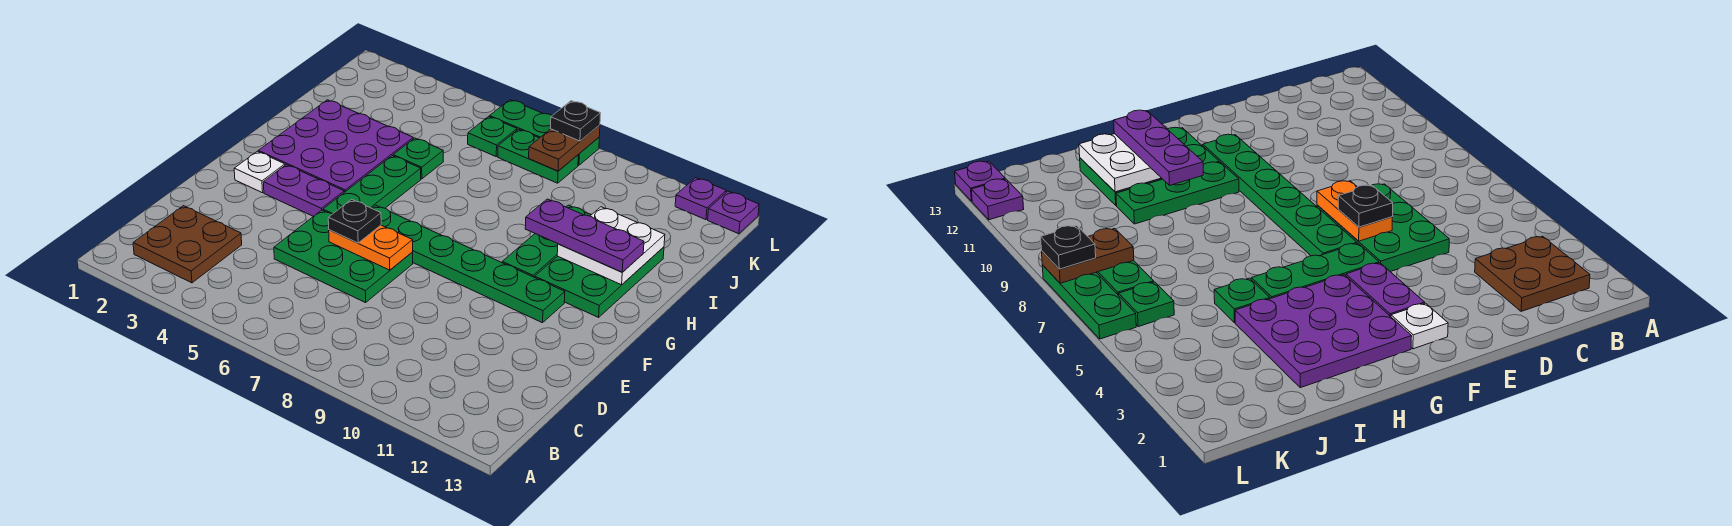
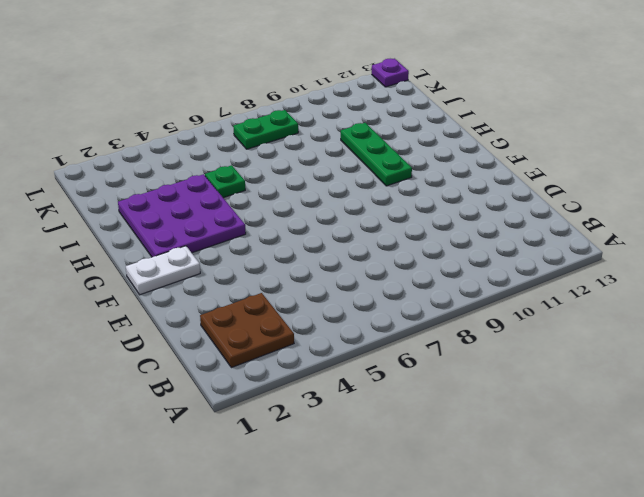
white 1x2 plate [126,246,200,295] -> white 1x1 plate [234,151,285,193]
none -> green 2x3 plate [274,210,413,303]
none -> purple 1x2 plate [263,165,344,216]
none -> green 1x3 plate [323,156,421,214]

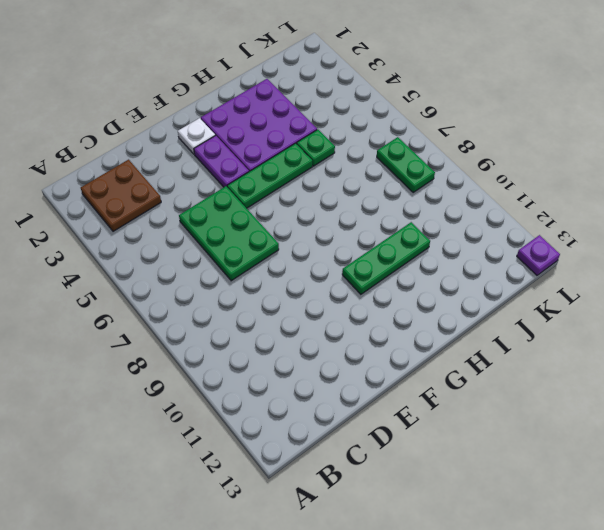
none -> green 1x6 plate [372,206,565,323]
none -> green 2x3 plate [535,247,664,317]
none -> green 1x1 plate [468,117,517,156]

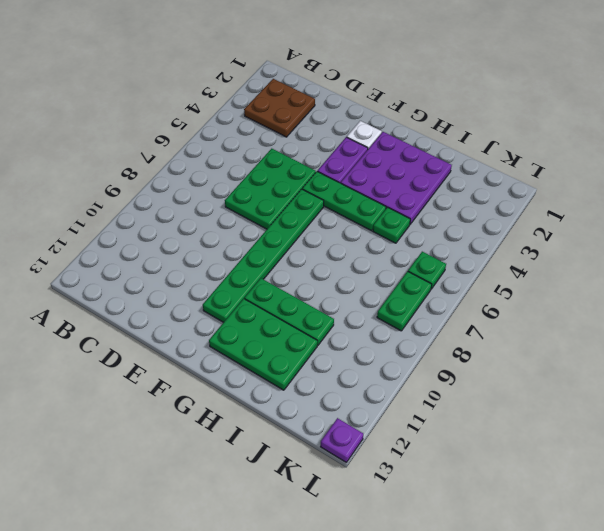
none -> green 1x3 plate [490,100,599,165]
none -> purple 1x1 plate [675,178,726,220]
none -> orange 1x2 plate [329,225,413,270]

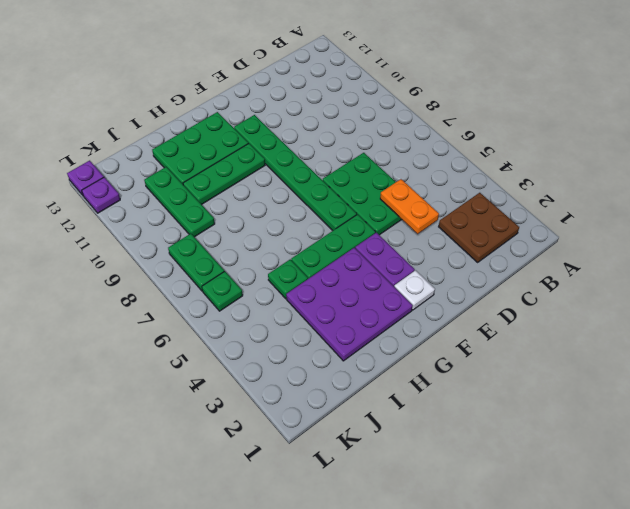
orange 1x2 plate [380,179,439,234] -> orange 1x2 plate moved to [329,225,413,270]
green 1x3 plate [144,167,215,237] -> green 1x3 plate moved to [490,100,599,165]
none -> white 2x2 plate [557,207,665,285]
none -> brown 1x2 plate [529,125,600,171]
none -> black 1x1 plate [328,199,381,243]

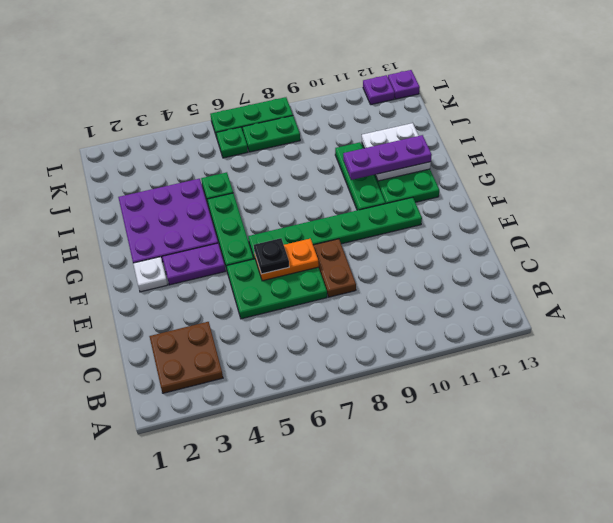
brown 1x2 plate [313,239,356,297] -> brown 1x2 plate moved to [529,125,600,171]
none -> black 1x1 plate [551,101,601,141]

